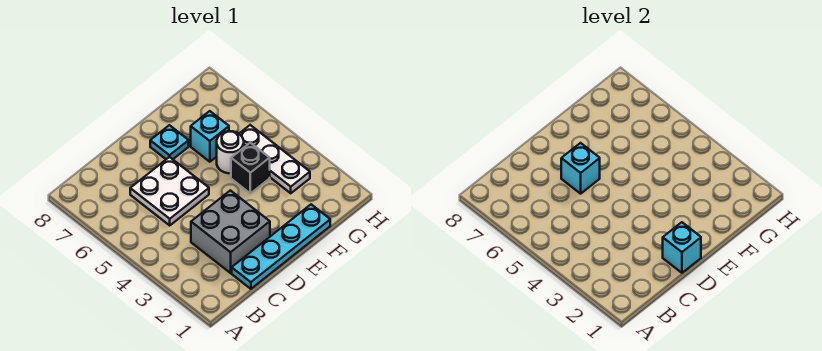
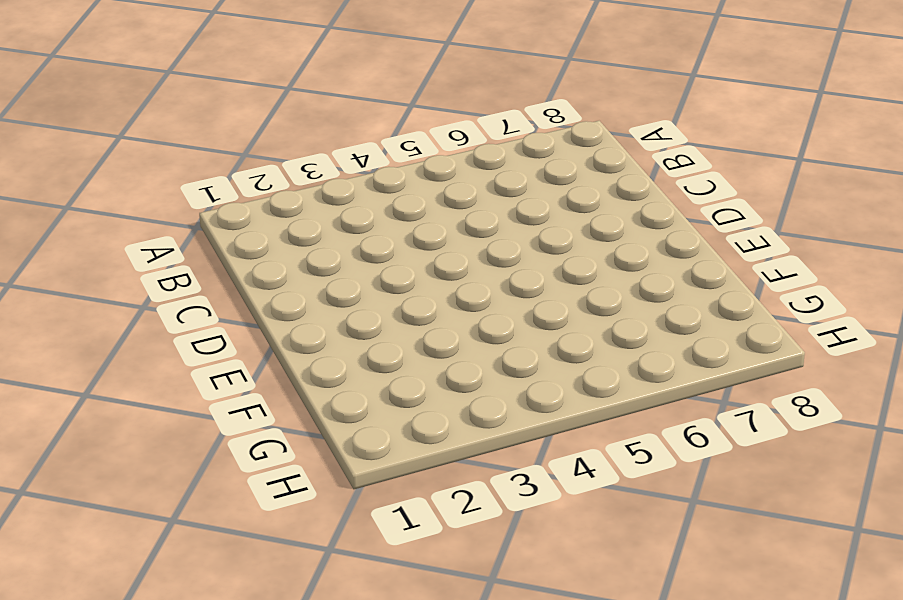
none -> cyan 1x4 plate [232,204,330,289]
none -> grey 2x2 brick [191,190,270,273]

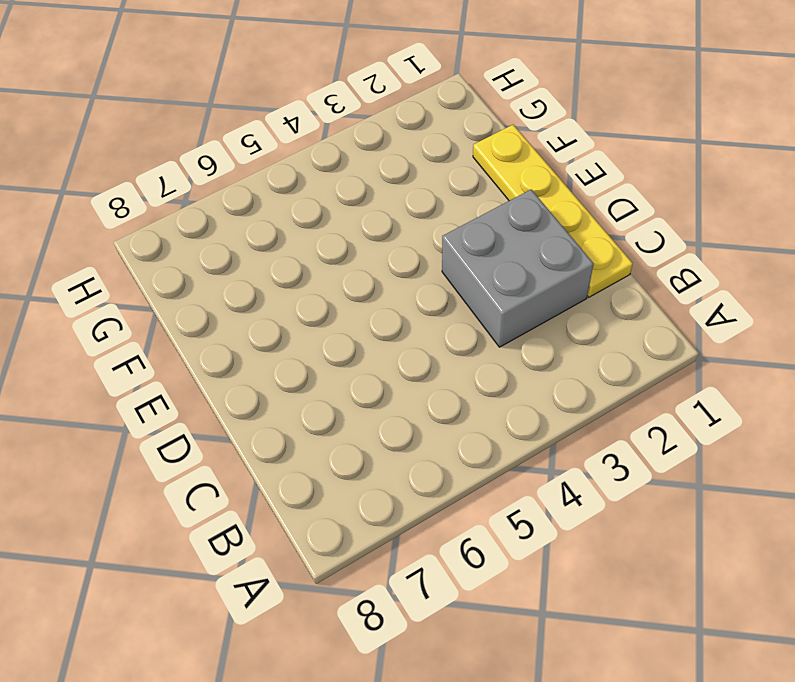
yellow 1x4 plate [473,125,633,297] -> cyan 1x4 plate [232,204,330,289]
none -> white 2x2 plate [130,157,209,225]
none -> cyan 1x1 plate [150,125,189,159]

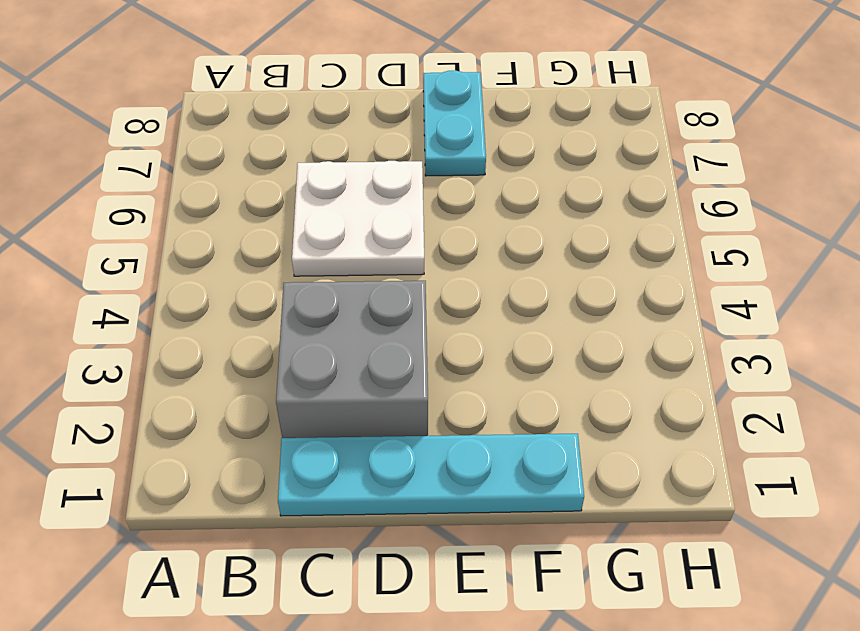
cyan 1x2 plate [423,70,486,176] -> cyan 1x1 plate [150,125,189,159]
none -> black 1x1 brick [231,143,270,193]
none -> white 1x1 round brick [217,131,244,173]

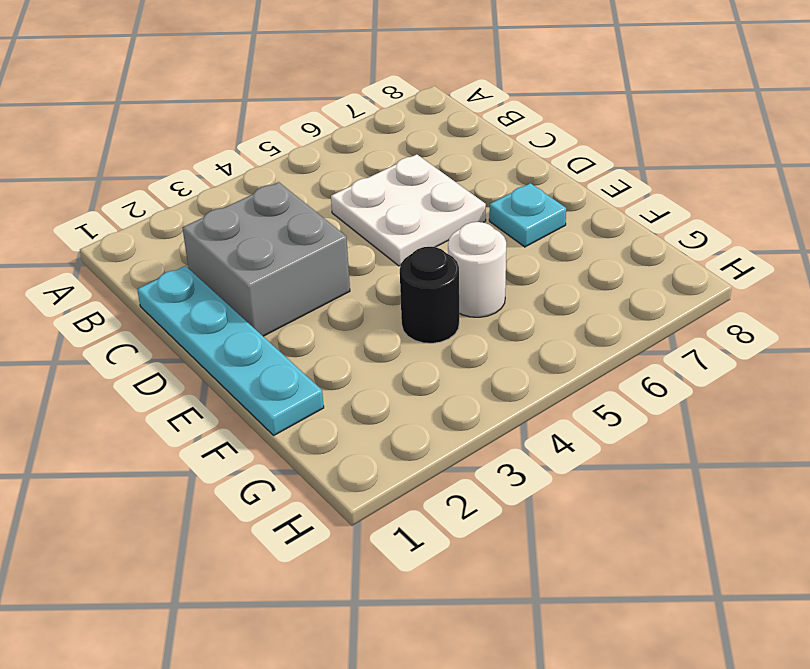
black 1x1 round brick [400,247,459,343] -> black 1x1 brick [231,143,270,193]
none -> cyan 1x1 brick [191,111,229,162]
none -> white 1x3 plate [239,125,310,193]

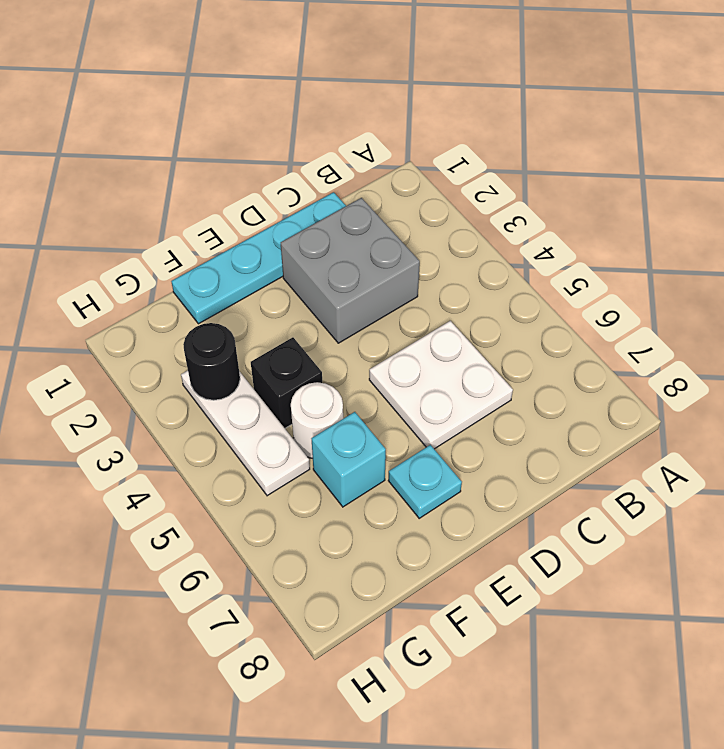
black 1x1 round brick [183,323,240,400] -> none
none -> cyan 1x1 brick [663,222,701,273]
none -> cyan 1x1 brick [561,143,600,194]

